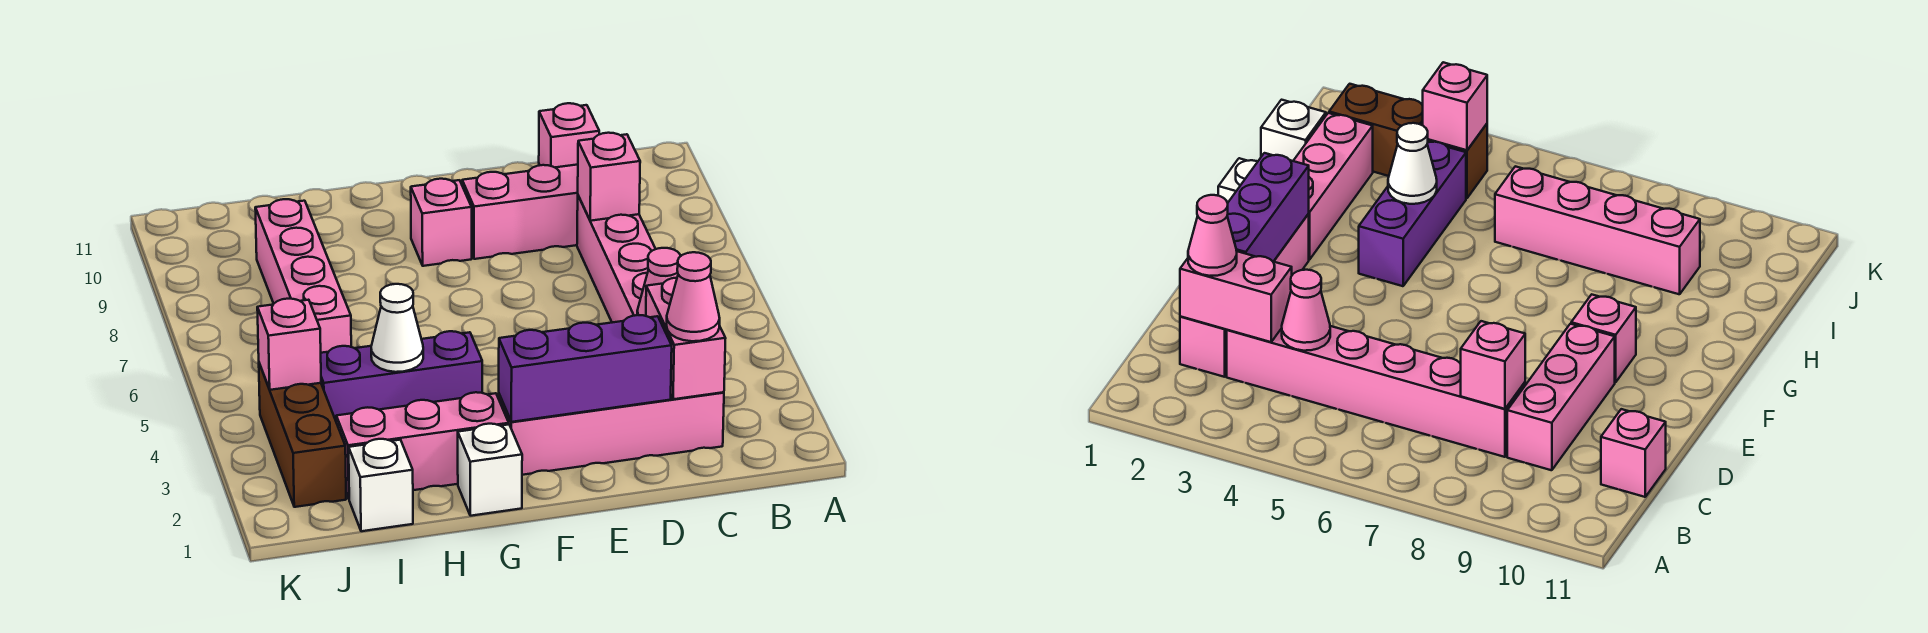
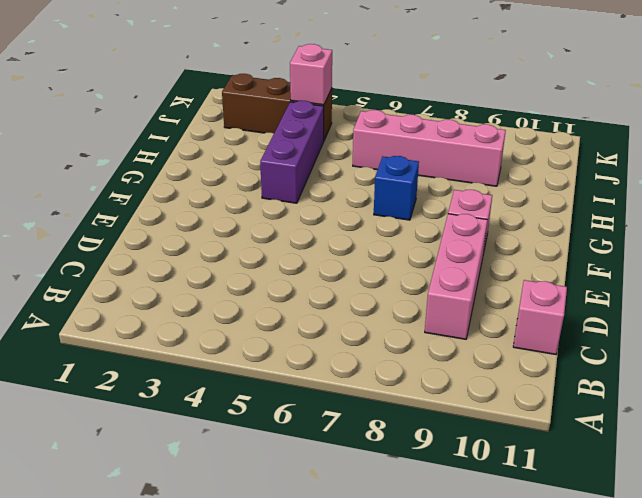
blue 1x1 brick [374,156,419,220] -> none
none -> pink 1x4 brick [499,392,724,475]
none -> pink 1x6 brick [577,196,655,323]
none -> white 1x1 brick [458,424,522,516]

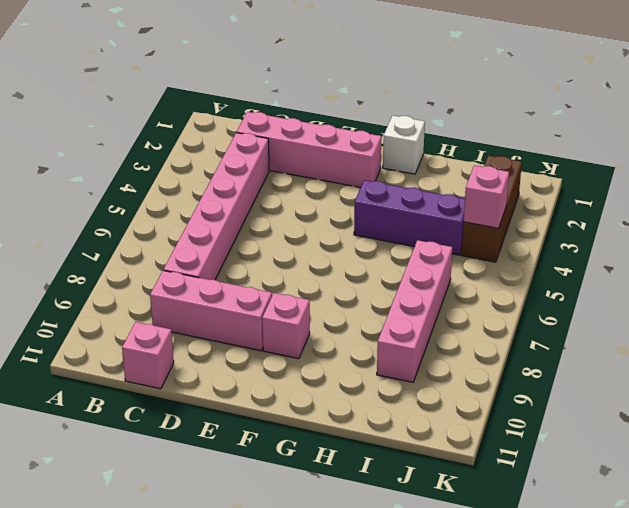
none -> pink 1x3 brick [336,392,509,498]
none -> white 1x1 brick [349,439,413,531]
none -> pink 1x2 brick [646,278,726,399]

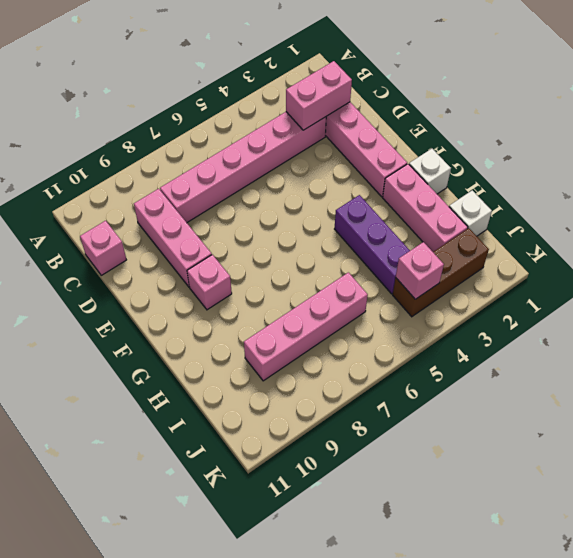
none -> pink 1x1 cone [637,248,680,316]
none -> pink 1x1 brick [578,133,640,221]
none -> purple 1x3 brick [499,315,672,422]

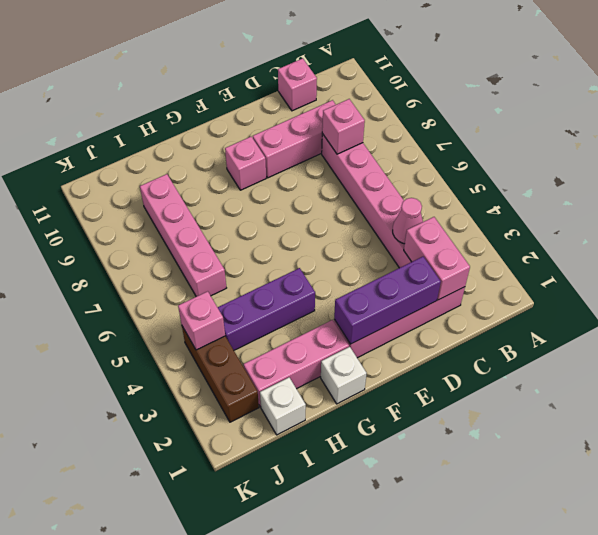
none -> white 1x1 cone [371,284,423,372]
none -> pink 1x1 cone [667,252,720,341]

